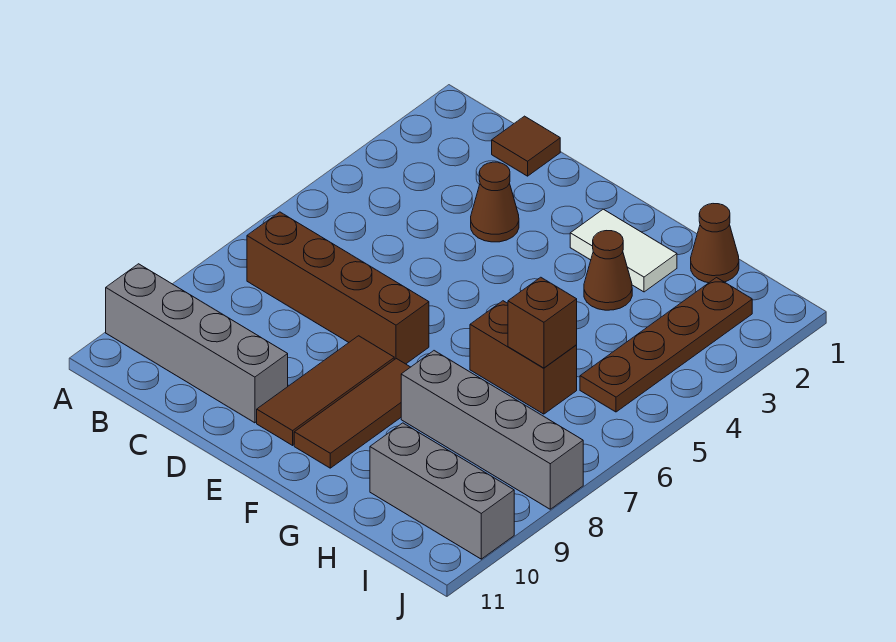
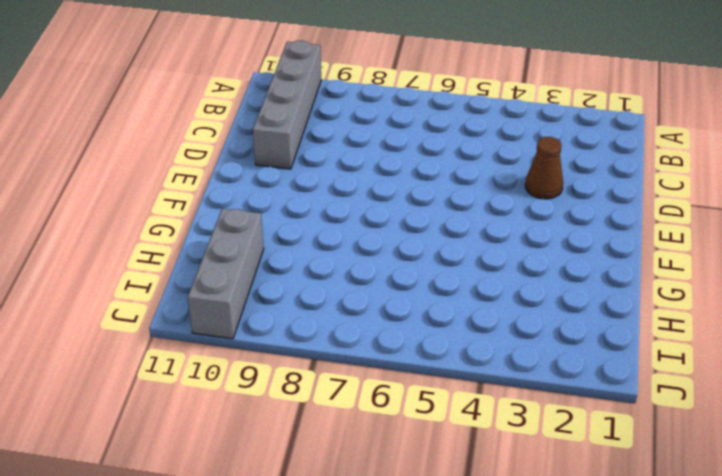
none -> brown 1x4 brick [247,212,429,364]
none -> brown 1x1 tile [492,116,560,176]
none -> brown 1x3 tile [257,336,394,445]

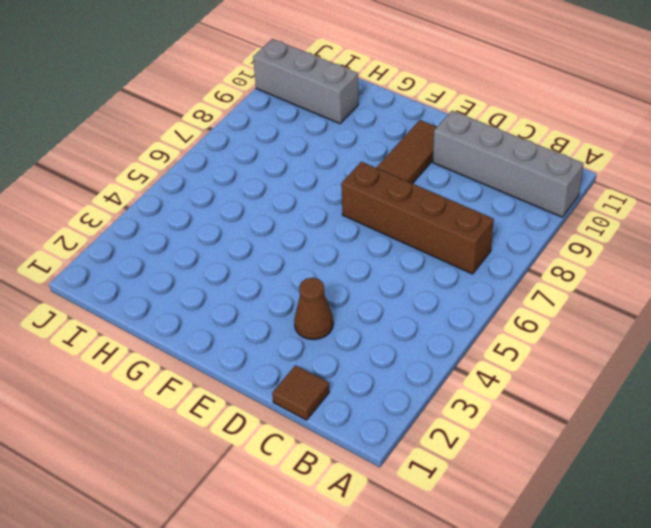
none -> white 1x2 tile [570,209,677,292]
none -> brown 1x3 tile [294,359,410,468]
none -> brown 1x1 cone [584,231,632,310]

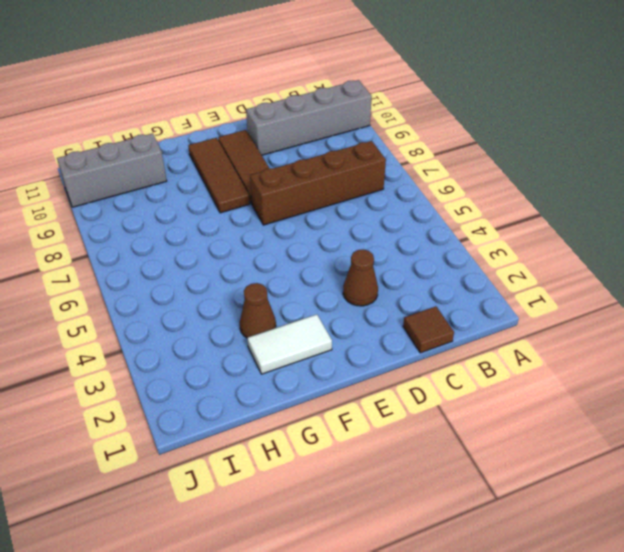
none -> brown 1x2 brick [470,301,577,414]
none -> grey 1x4 brick [401,351,583,509]
none -> brown 1x1 cone [691,204,739,283]

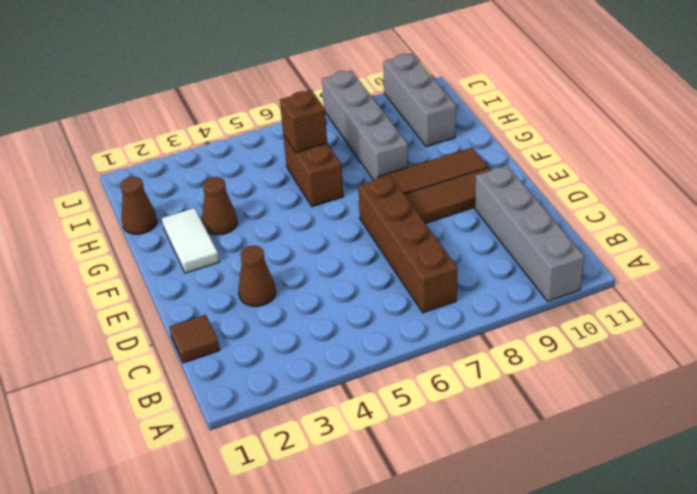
none -> brown 1x4 plate [580,278,752,412]

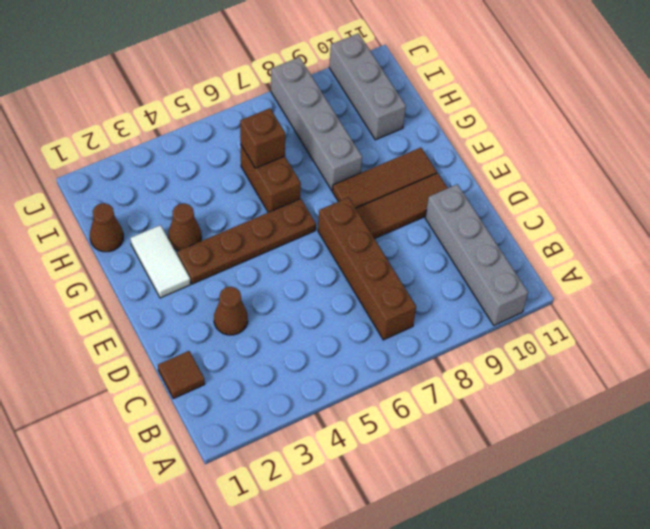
brown 1x4 plate [177,199,316,284] -> brown 1x4 plate moved to [580,278,752,412]

